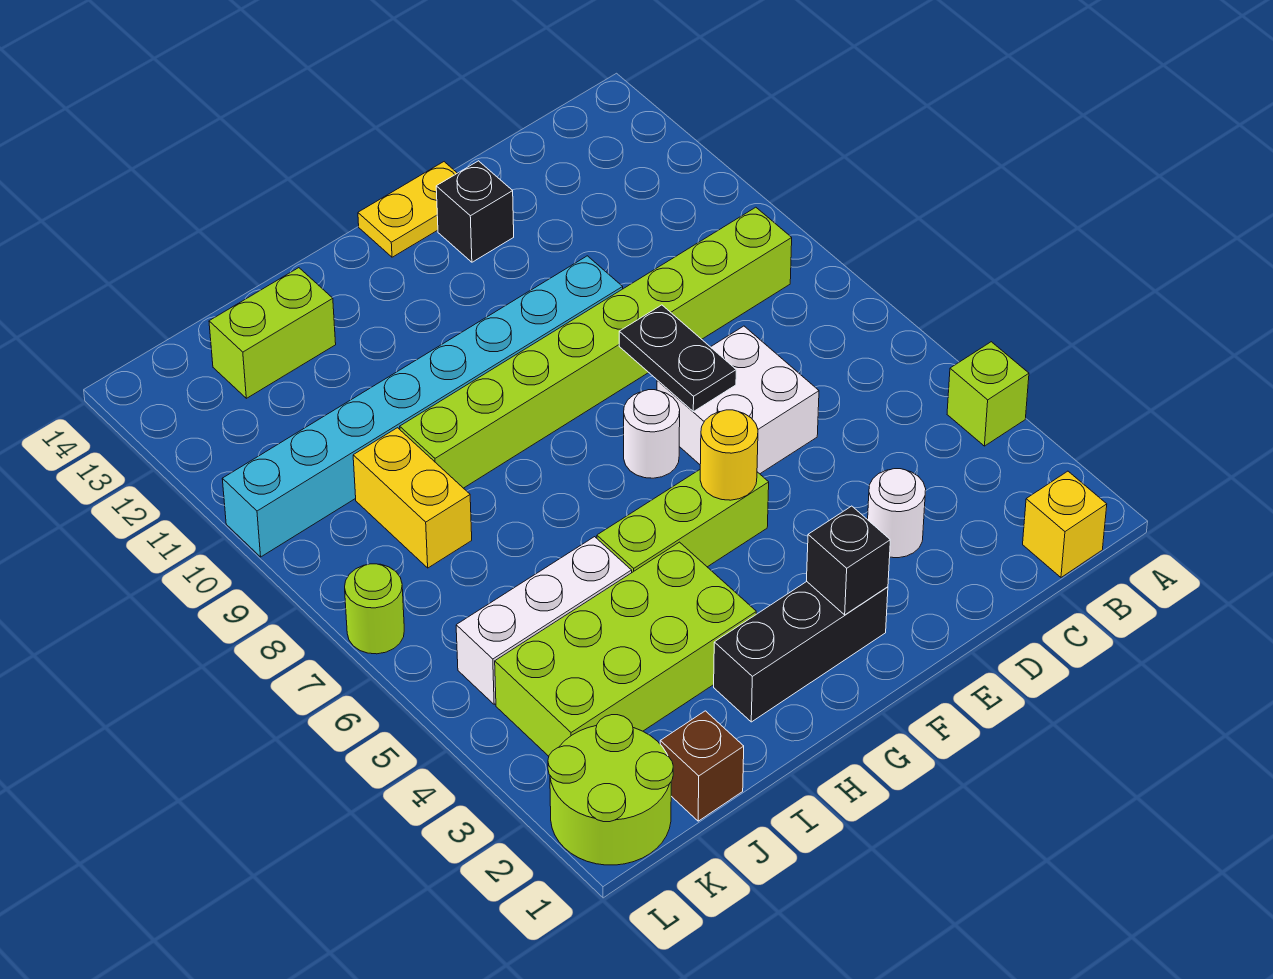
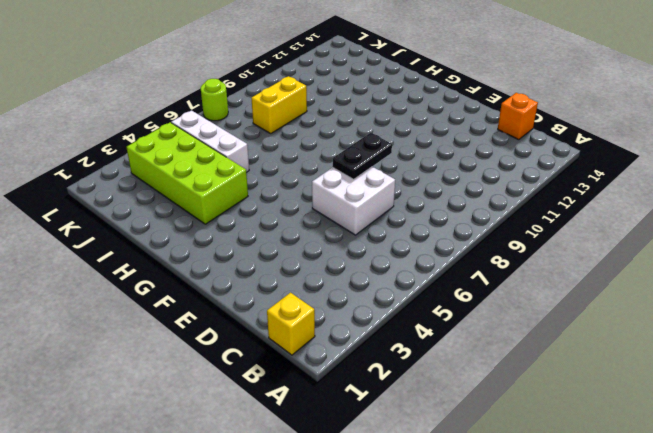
orange 1x1 brick [498,93,538,140] -> none
none -> lime 1x1 brick [947,342,1029,446]
none -> lime 1x8 brick [400,207,792,488]
none -> white 1x1 round brick [868,469,926,558]

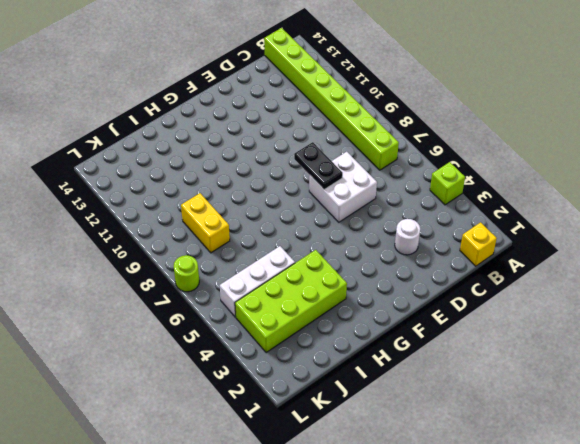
lime 1x8 brick [264,28,399,170] -> lime 1x8 brick turned to [400,207,792,488]
none -> cyan 1x8 brick [222,256,623,557]
none -> black 1x1 brick [436,161,514,262]
none -> yellow 1x2 plate [358,162,457,257]

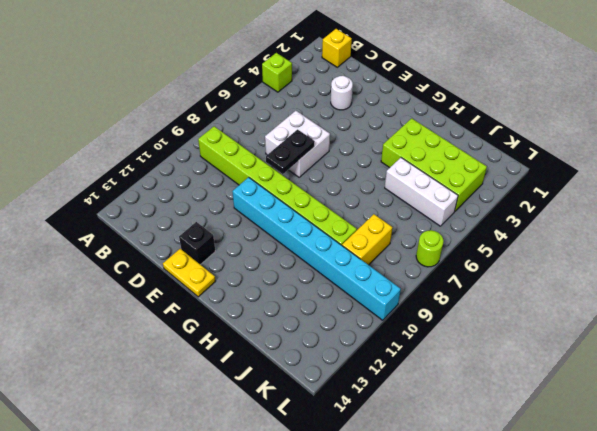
none -> black 1x3 brick [714,582,888,722]
none -> lime 1x3 brick [597,470,769,572]
none -> white 1x1 round brick [624,390,680,478]

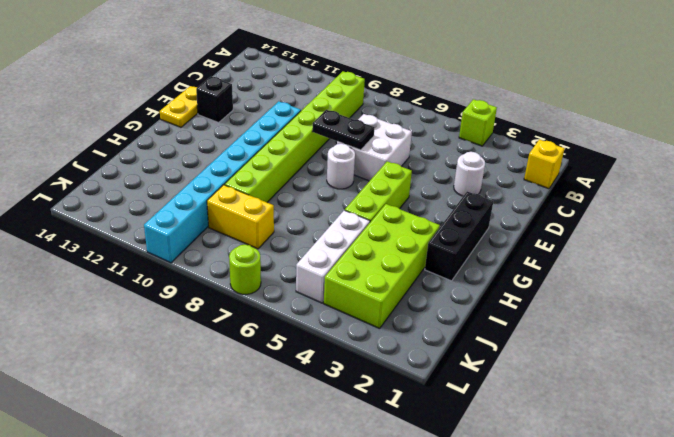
none -> lime 1x2 brick [209,268,336,398]
none -> brown 1x1 brick [660,711,744,821]
none -> lime 2x2 round brick [548,715,673,865]

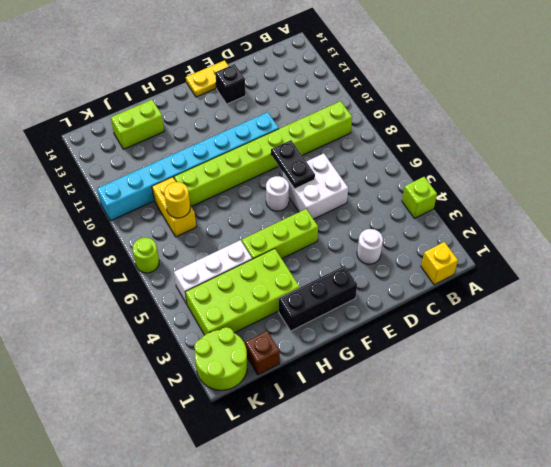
yellow 1x1 round brick [164,182,190,218] -> yellow 1x1 round brick moved to [700,410,758,500]
none -> black 1x1 brick [807,506,890,615]

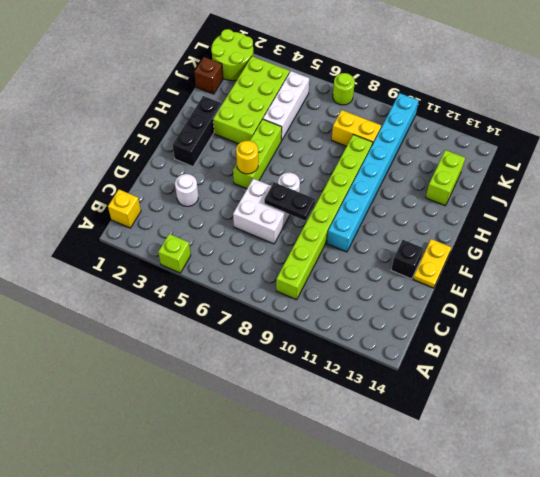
none -> black 1x1 brick [807,506,890,615]

